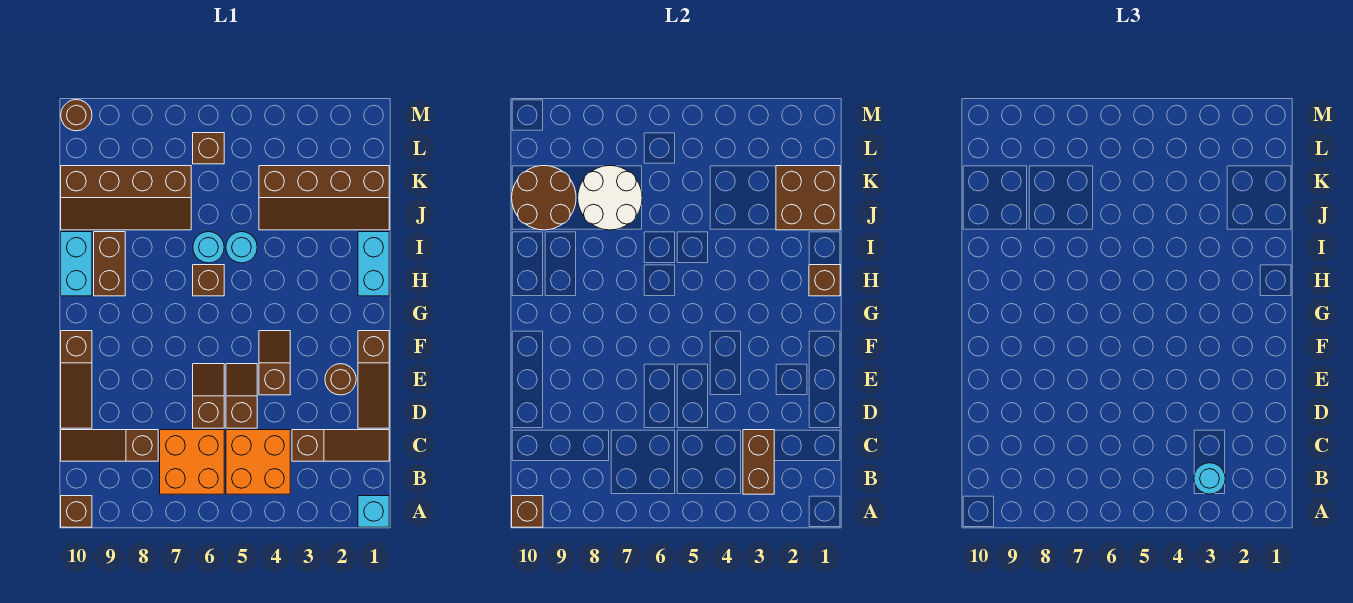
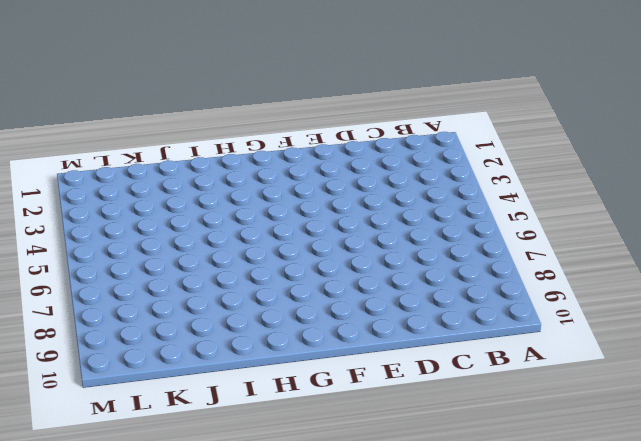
none -> cyan 1x1 brick [358,496,389,527]
none -> brown 1x1 brick [61,496,92,527]
none -> orange 2x2 brick [226,430,290,494]

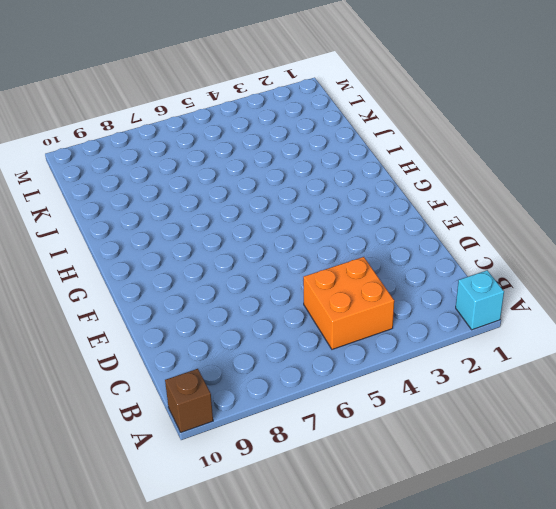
none -> orange 2x2 brick [160,430,224,494]
none -> brown 1x3 slope [292,430,389,461]
none -> brown 1x3 slope [61,430,158,461]

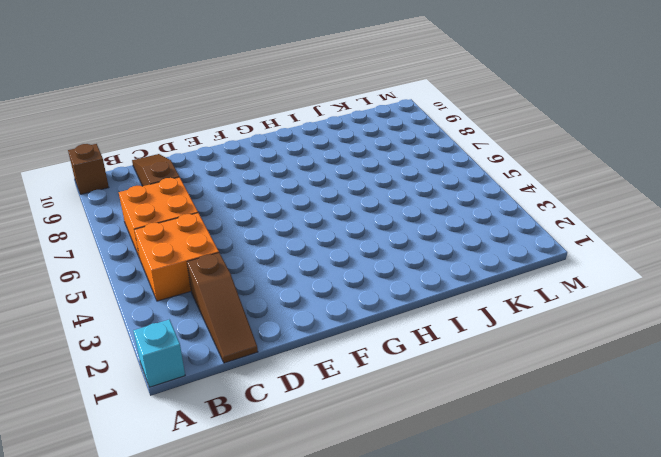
none -> brown 1x3 slope [358,331,389,428]
none -> brown 1x2 slope [226,364,257,428]
none -> brown 1x2 slope [193,364,224,428]

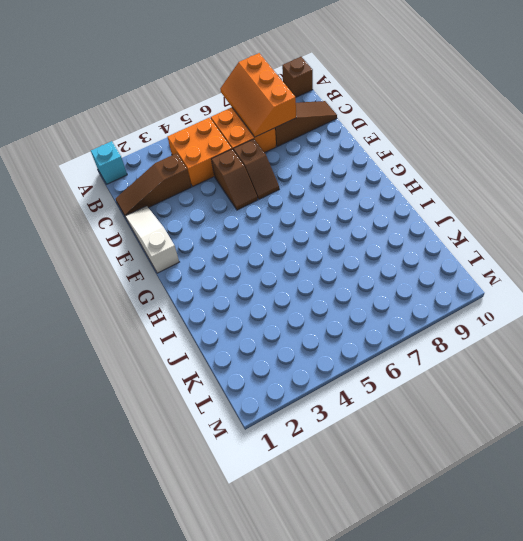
orange 2x3 slope [220,53,296,137] -> none
white 1x3 slope [125,206,179,273] -> brown 1x3 slope [358,331,389,428]
none -> brown 1x3 slope [61,331,92,428]
none -> brown 1x1 round brick [325,364,356,395]
none -> brown 1x2 slope [259,331,290,395]

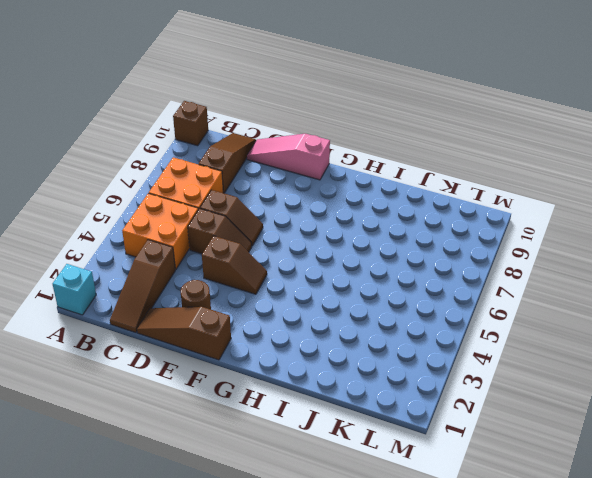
pink 1x3 slope [247,134,330,180] -> brown 1x3 slope [61,331,92,428]
none -> cyan 1x2 brick [358,232,389,296]
none -> brown 1x1 brick [193,265,224,296]
none -> brown 1x2 brick [94,232,125,296]

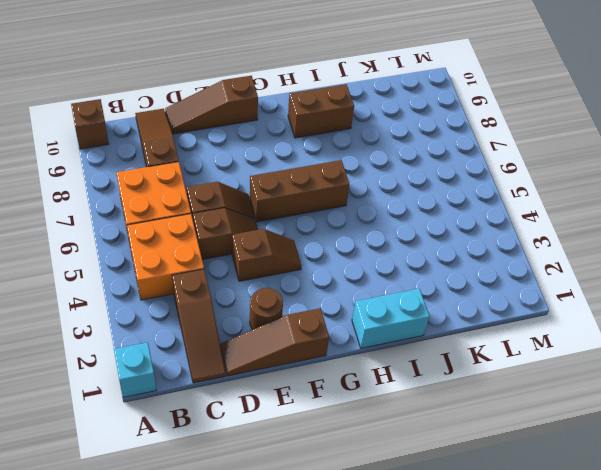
brown 1x3 brick [250,160,350,222] -> brown 1x1 brick [193,265,224,296]
none -> cyan 1x2 brick [61,232,92,296]
none -> cyan 1x1 round brick [226,232,257,263]
none -> cyan 1x1 round brick [193,232,224,263]

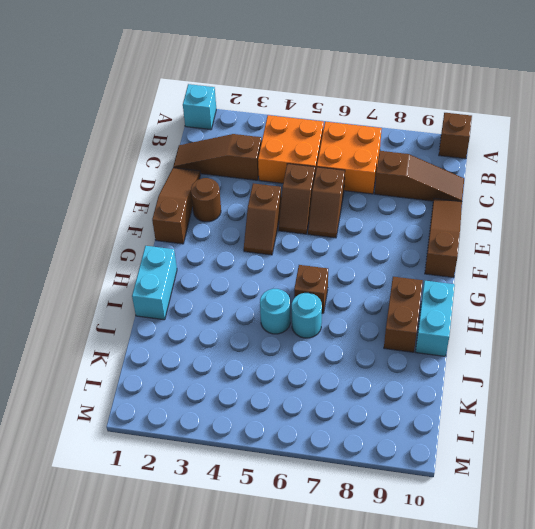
none -> brown 2x4 slope [259,166,389,230]
none -> brown 2x4 slope [61,166,191,230]
none -> brown 1x1 brick [193,133,224,164]

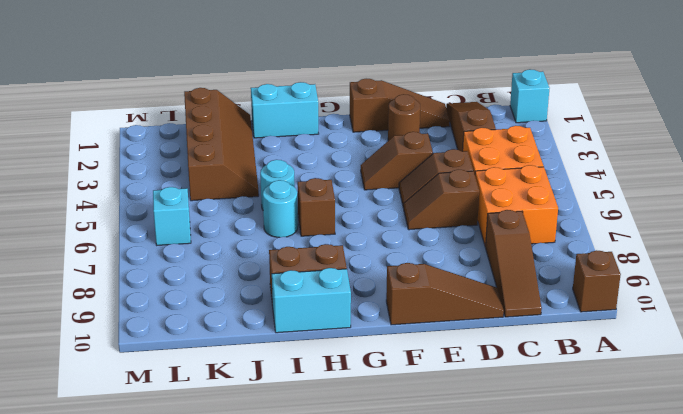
cyan 1x1 brick [153,187,191,245] -> brown 1x1 brick [193,133,224,164]
none -> brown 2x4 slope [61,166,191,230]
none -> brown 1x1 round brick [61,100,92,131]
none -> brown 1x1 brick [512,496,543,527]

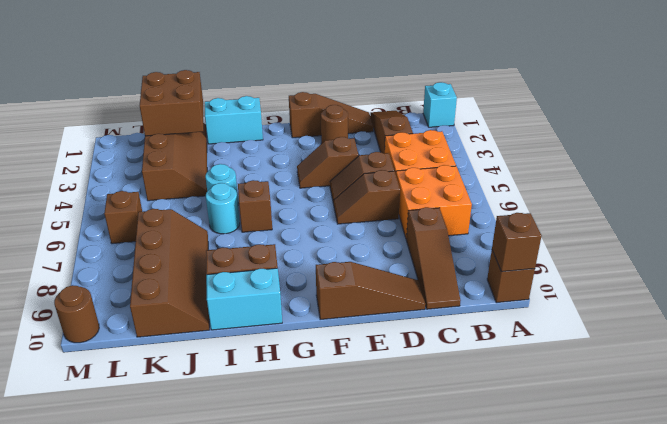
none -> brown 1x2 brick [743,430,774,494]
none -> brown 1x1 brick [809,265,840,296]
none -> white 2x2 round brick [578,166,642,230]

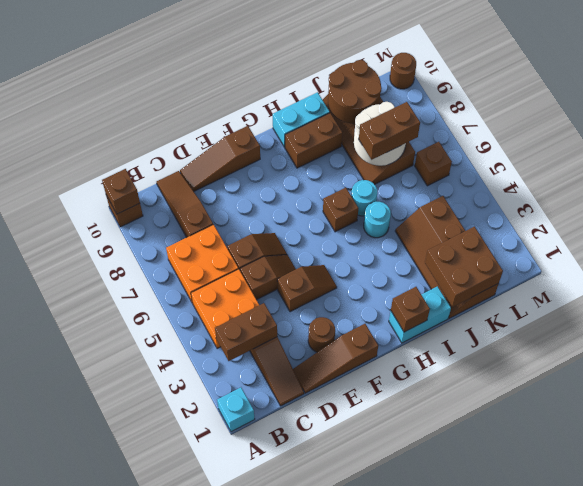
brown 1x2 brick [359,102,420,160] -> none
none -> cyan 1x1 round brick [1194,463,1225,494]

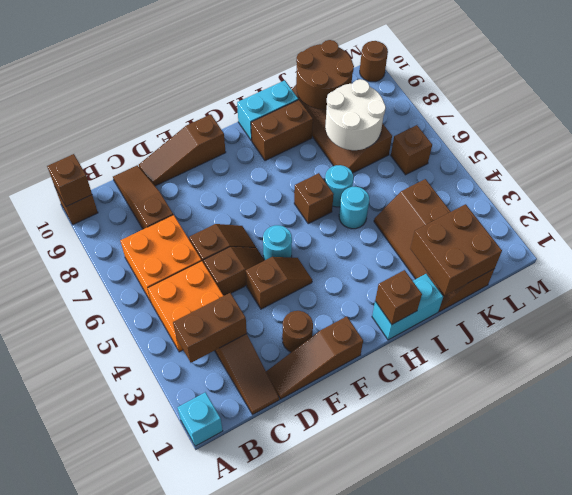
cyan 1x1 round brick [263,225,292,260] -> cyan 1x1 round brick moved to [1194,463,1225,494]

